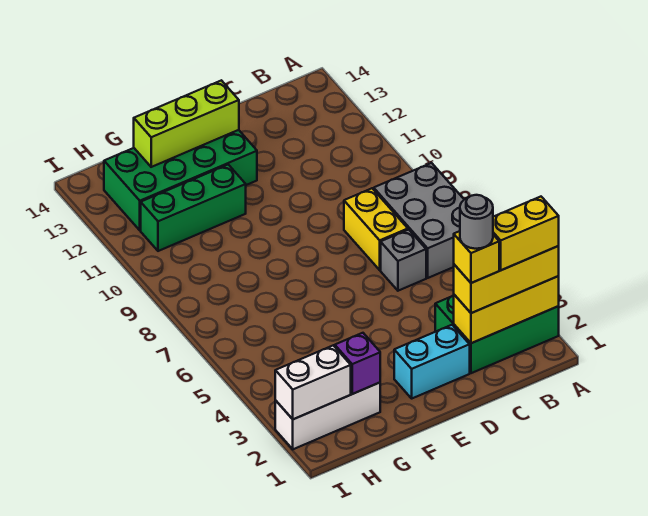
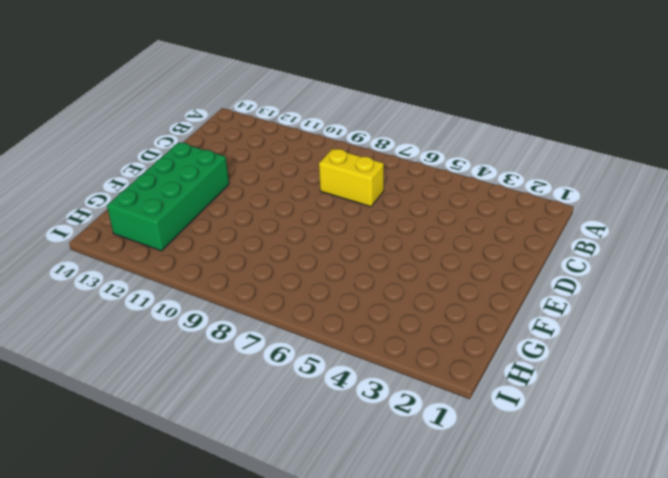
none -> green 2x3 brick [435,295,559,373]
none -> grey 2x3 brick [373,163,464,278]
none -> grey 1x1 brick [381,230,426,291]

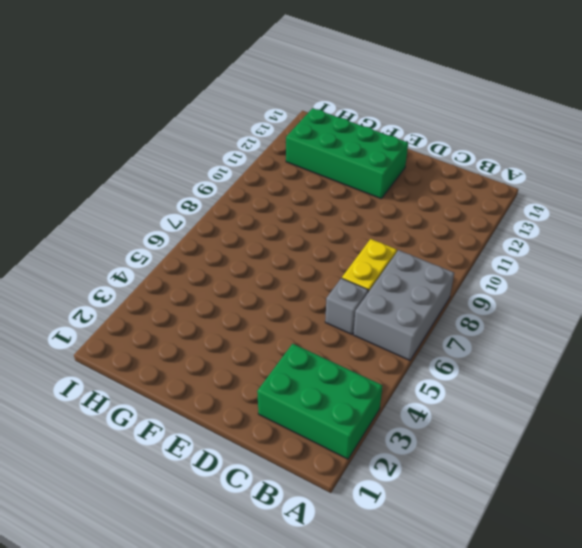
none -> cyan 1x2 brick [394,325,470,398]
none -> green 1x3 brick [141,165,246,251]
none -> white 1x3 brick [275,383,380,449]

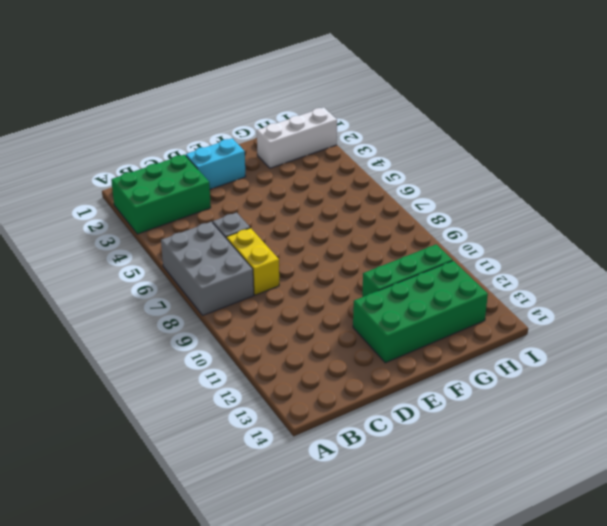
none -> yellow 1x3 brick [454,276,559,343]
none -> lime 1x3 brick [134,80,239,167]
none -> purple 1x1 brick [335,333,380,394]

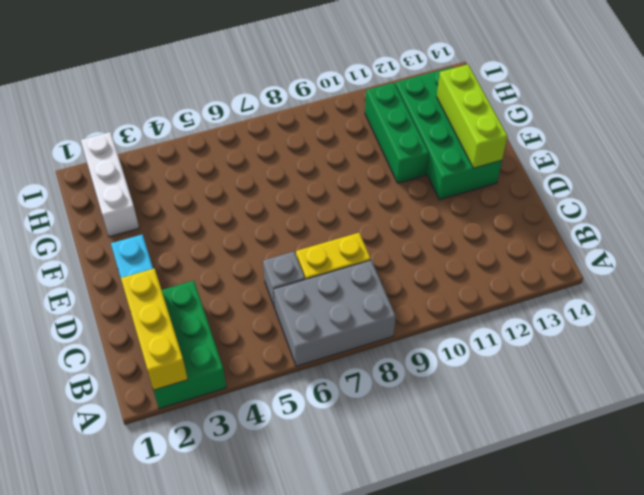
none -> purple 1x1 brick [335,333,380,394]
none -> white 1x2 brick [275,345,351,419]
none -> yellow 1x3 brick [454,246,559,313]

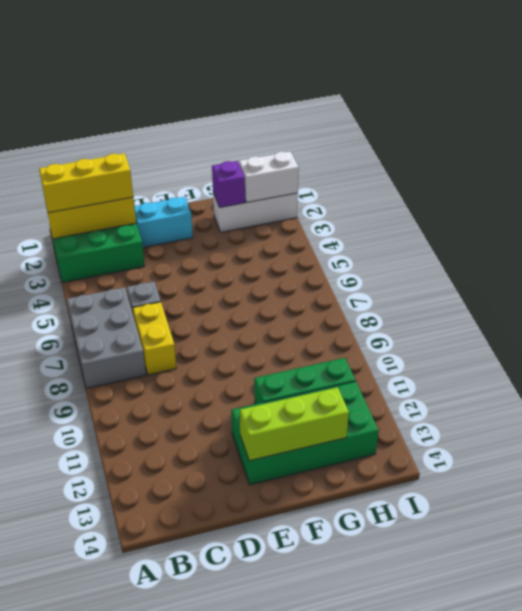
none -> yellow 1x2 brick [493,197,559,270]
none -> yellow 1x1 brick [454,231,499,283]
none -> grey 1x1 round brick [460,195,493,249]

